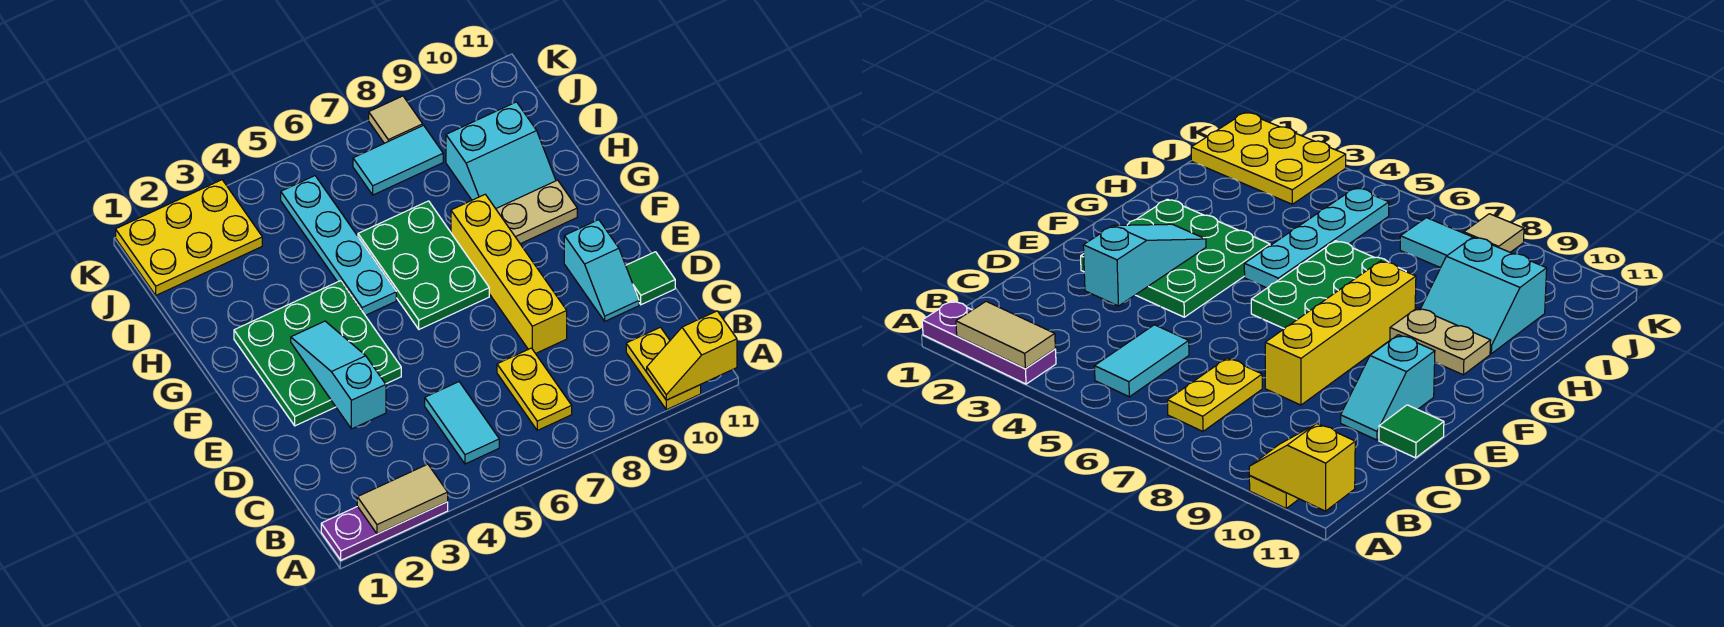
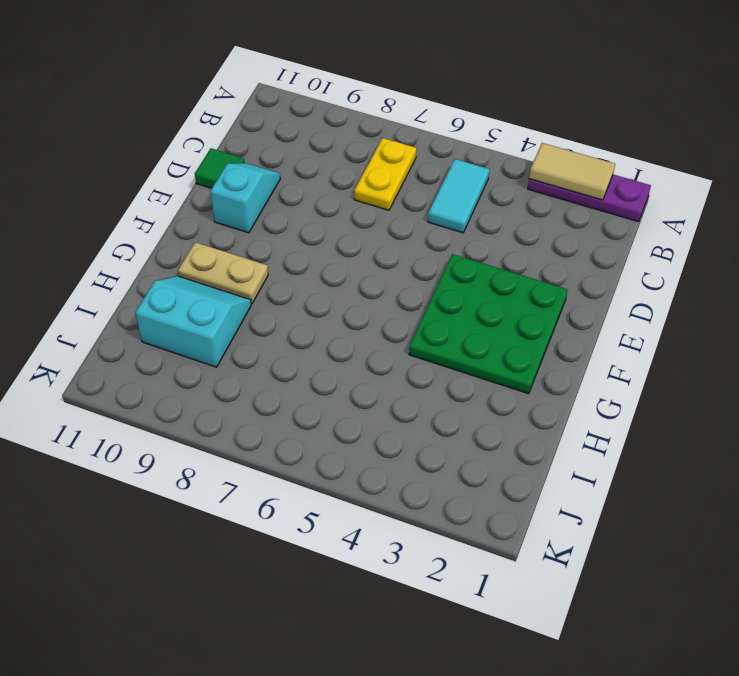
none -> yellow 1x2 plate [626,327,701,410]
none -> yellow 1x4 brick [451,194,567,353]
none -> green 2x3 plate [358,201,489,329]

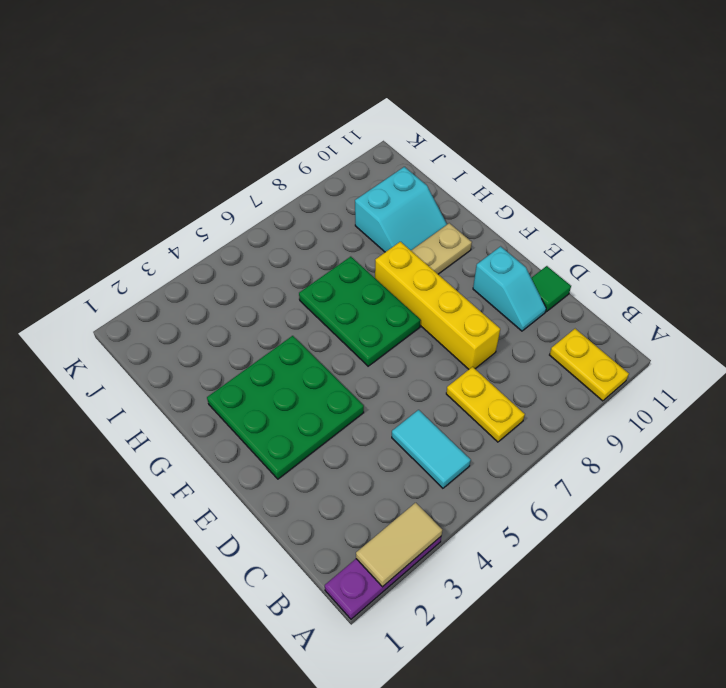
none -> cyan 1x4 plate [281,176,396,315]
none -> yellow 2x3 plate [116,180,262,295]
none -> cyan 1x2 tile [353,125,443,195]

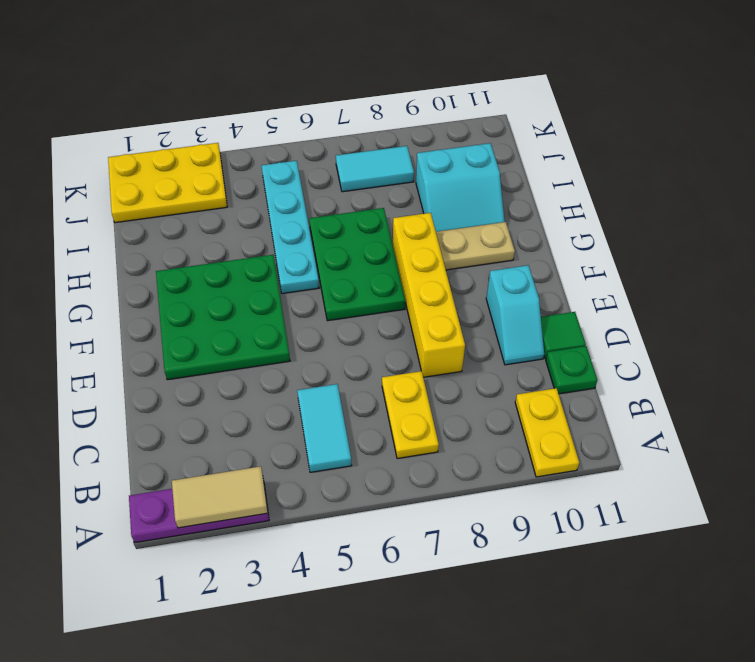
green 1x1 plate [546,346,598,394] -> none
none -> tan 1x1 tile [369,96,423,143]
none -> yellow 1x2 slope [647,311,737,400]
none -> cyan 1x3 slope [291,321,386,429]

